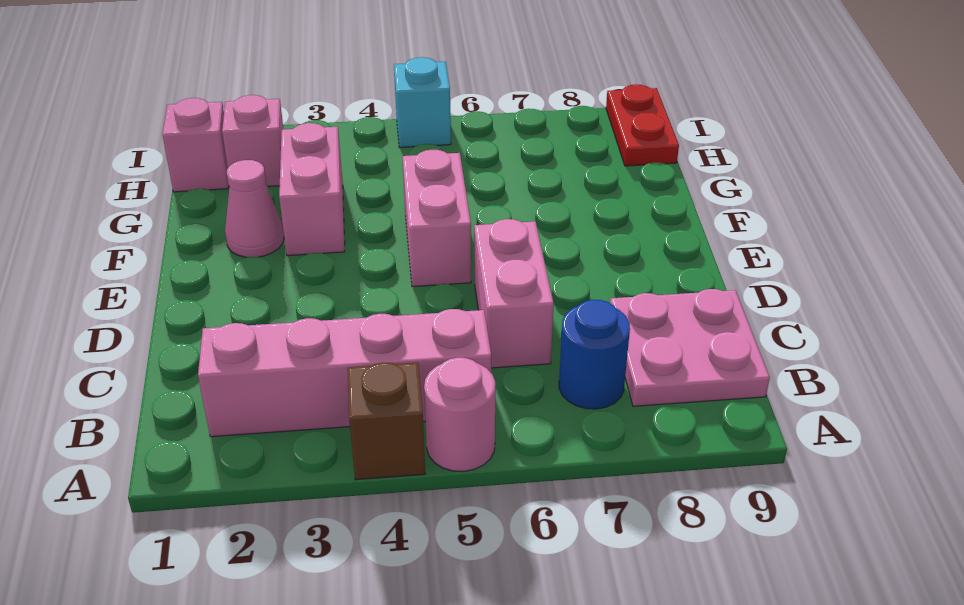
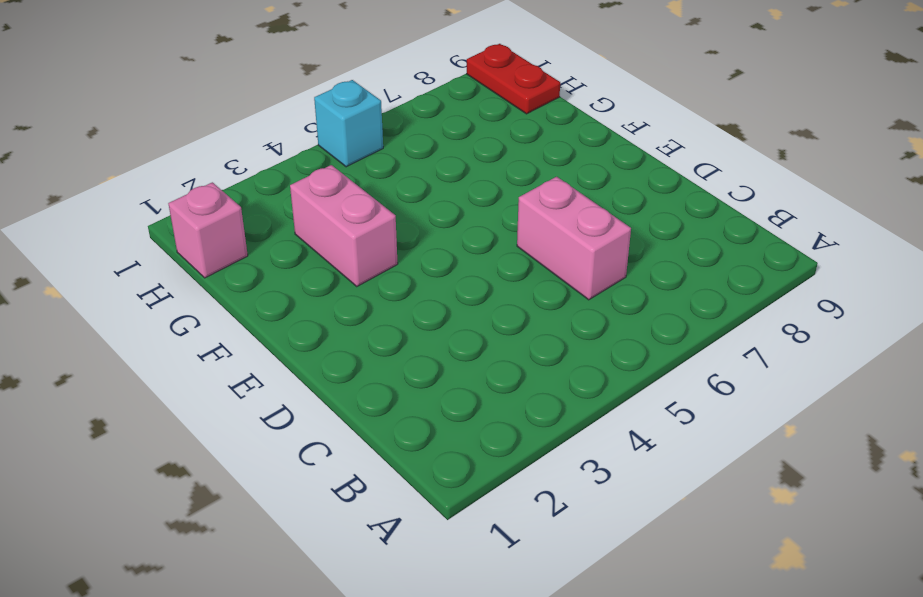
none -> brown 1x1 brick [348,363,425,480]
none -> pink 1x1 round brick [424,358,495,472]
none -> pink 1x4 brick [198,309,491,437]

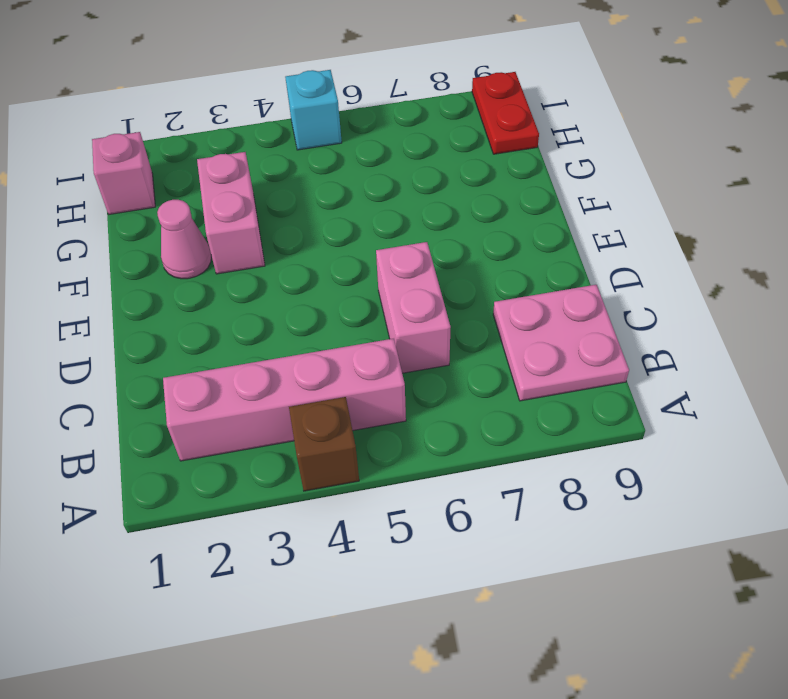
none -> pink 1x1 round brick [424,358,495,472]
none -> blue 1x1 round brick [559,300,630,409]
none -> pink 1x2 brick [402,150,471,287]

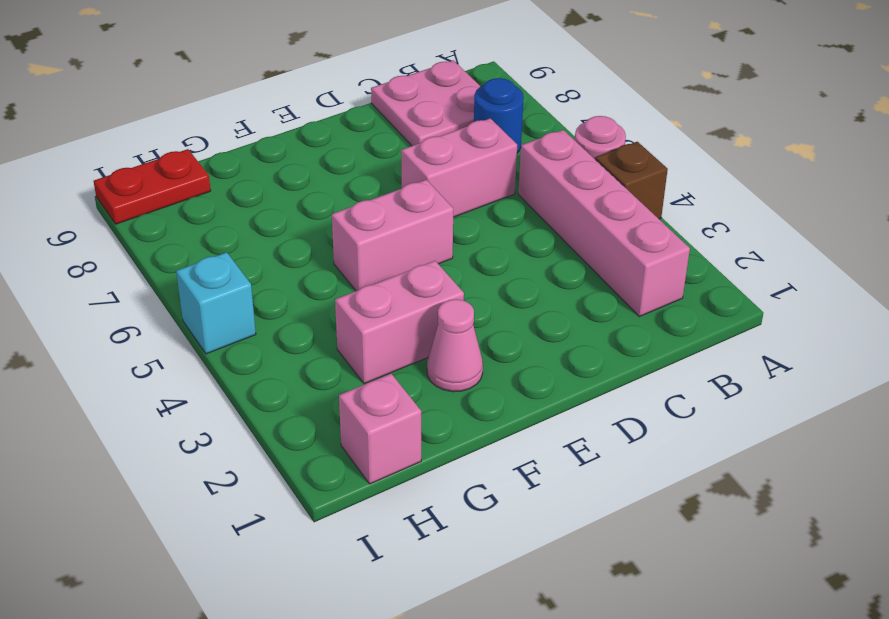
none -> pink 1x1 brick [222,95,283,187]

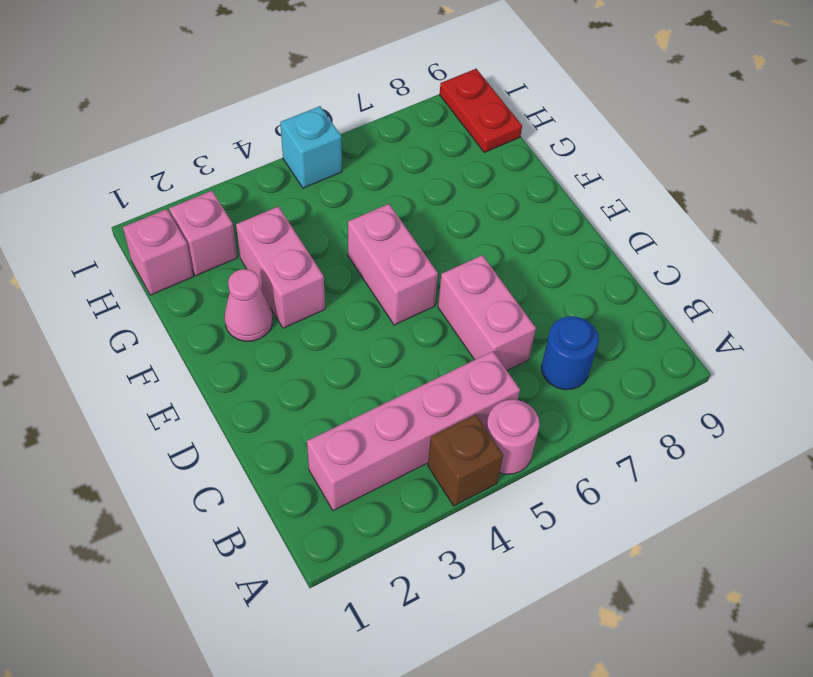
none -> pink 2x2 plate [610,289,770,406]

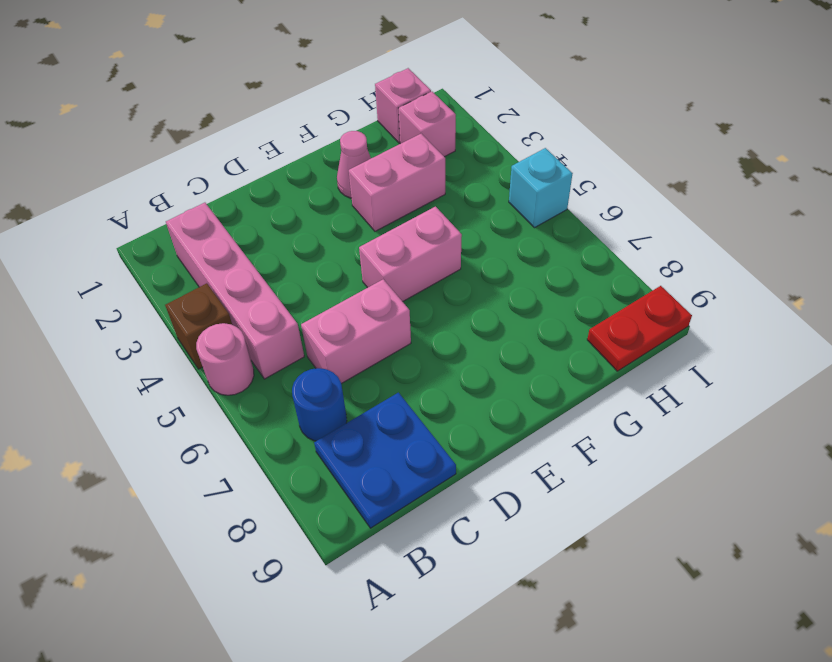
blue 2x2 plate [314,393,456,528] -> pink 2x2 plate [610,289,770,406]

